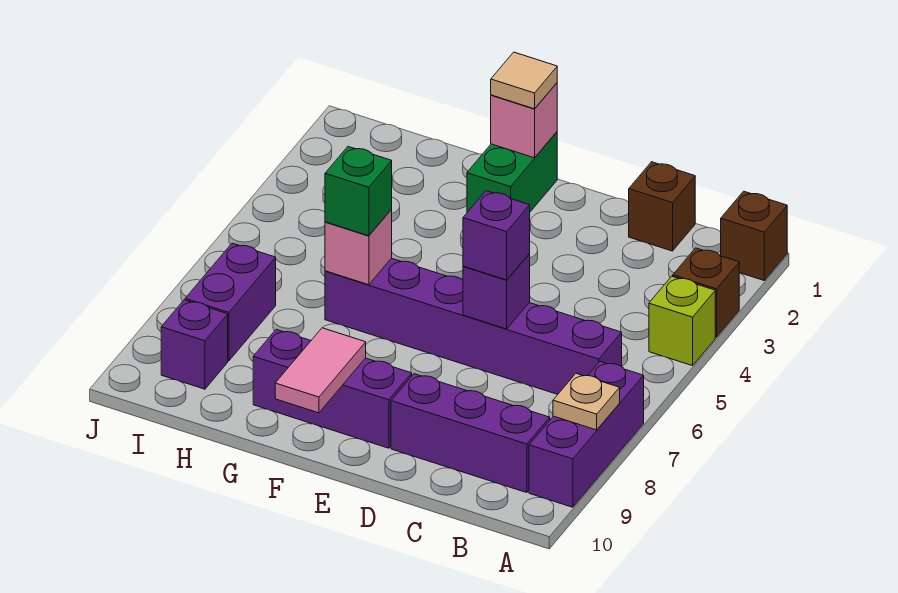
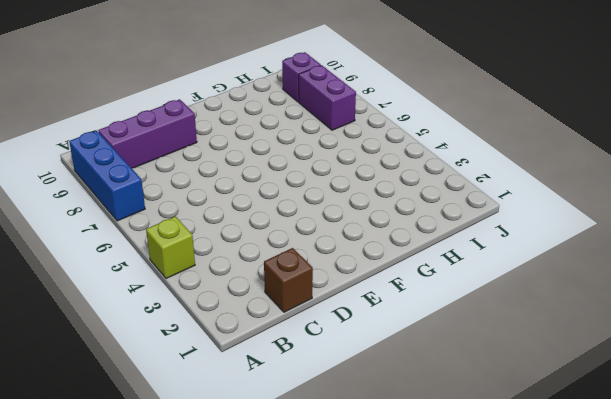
blue 1x3 brick [69,131,145,221] -> purple 1x3 brick [529,361,644,507]
none -> brown 1x1 brick [720,191,787,280]
none -> brown 1x1 brick [673,248,739,337]
none -> purple 1x6 brick [325,258,622,394]

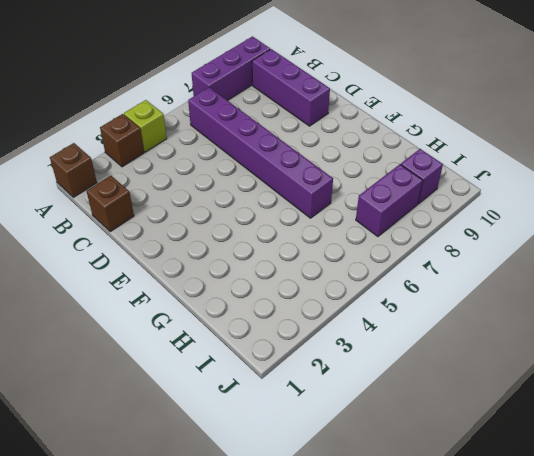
none -> purple 1x3 brick [253,329,412,448]
none -> green 1x2 brick [467,132,557,212]
none -> tan 1x1 plate [553,373,620,430]

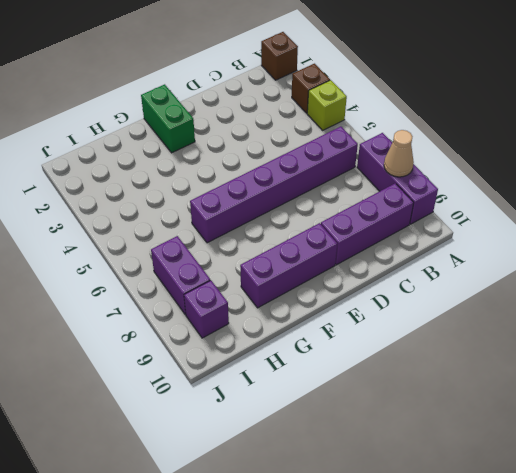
tan 1x1 cone [384,130,414,177] -> tan 1x1 plate [553,373,620,430]
none -> brown 1x1 brick [629,162,695,251]
none -> purple 1x1 brick [463,254,530,329]
none -> pink 1x1 brick [491,83,557,158]

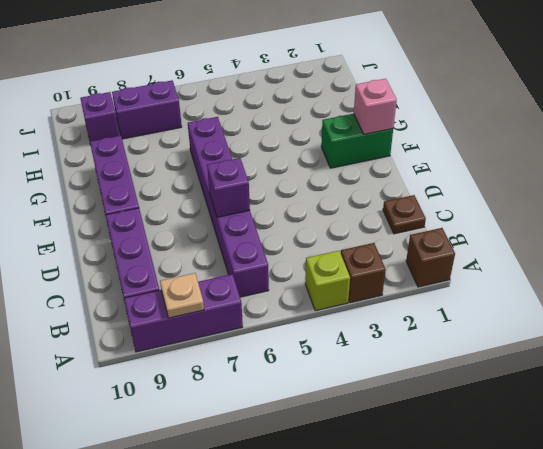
brown 1x1 plate [383,195,426,234] -> brown 1x1 brick [629,162,695,251]
none -> pink 1x2 tile [275,328,366,413]
none -> pink 1x1 brick [325,210,392,285]
none -> purple 1x1 brick [463,191,530,280]

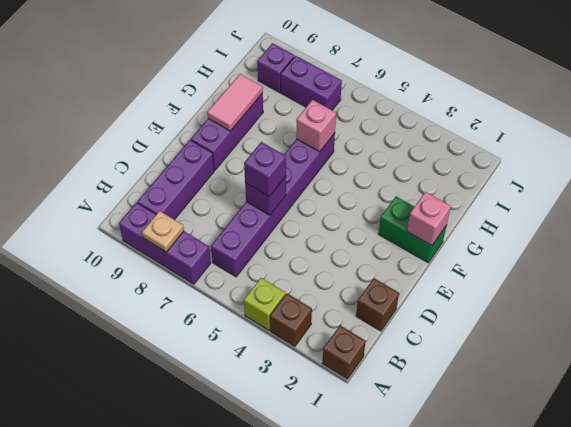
pink 1x2 tile [207,74,263,131] -> pink 1x2 tile turned to [275,328,366,413]
none -> tan 1x1 tile [491,52,557,109]
none -> green 1x1 brick [325,147,392,236]

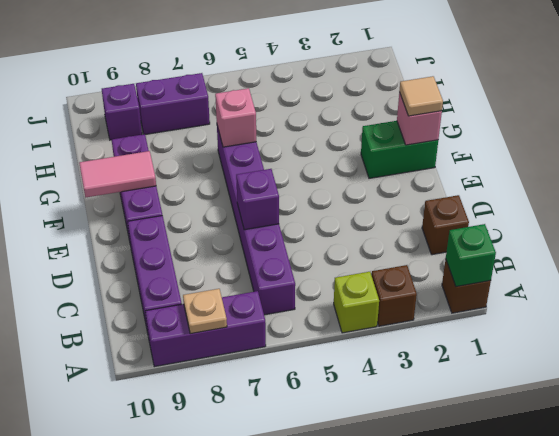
green 1x1 brick [446,224,496,287] -> green 1x1 brick moved to [325,147,392,236]
none -> purple 1x1 brick [463,191,530,280]

